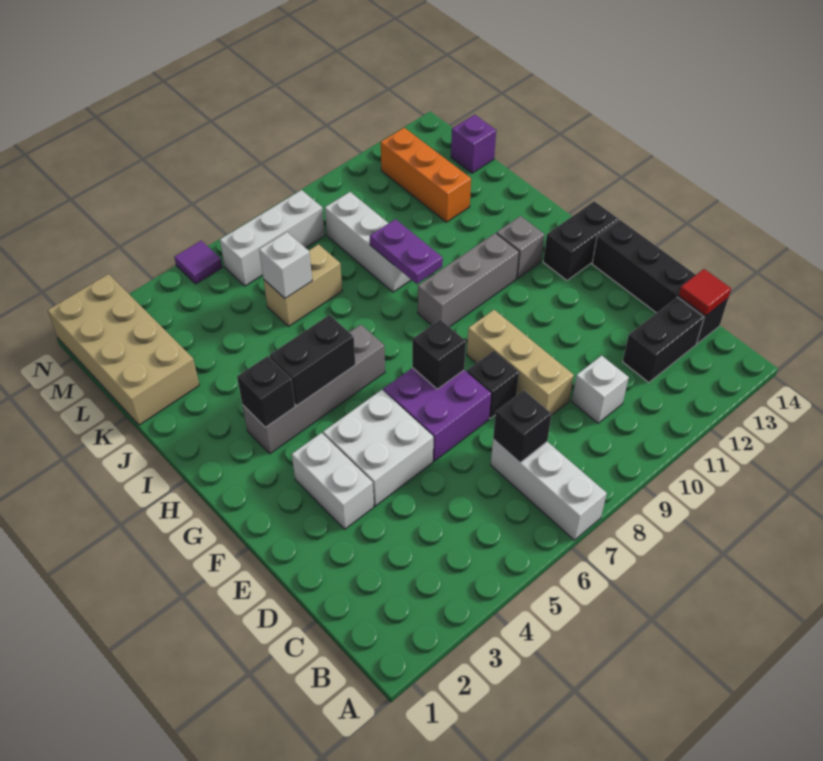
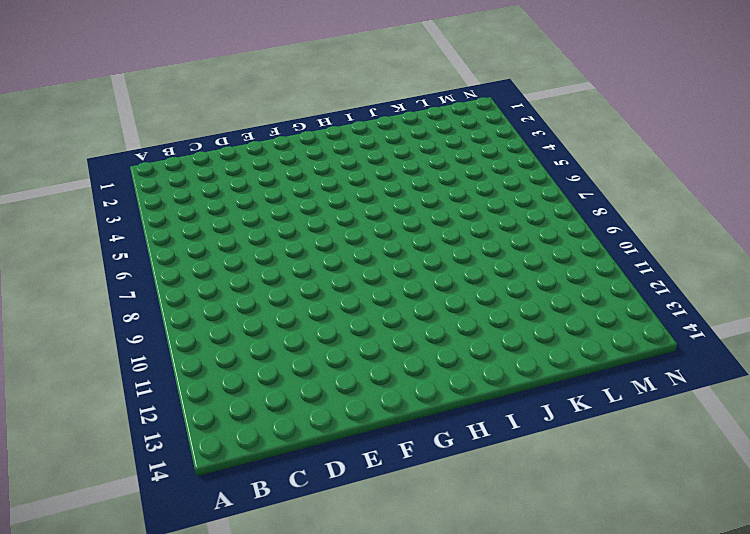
none -> white 1x3 brick [491,439,607,540]
none -> white 1x1 brick [572,356,629,423]
none -> black 1x2 brick [623,297,704,383]

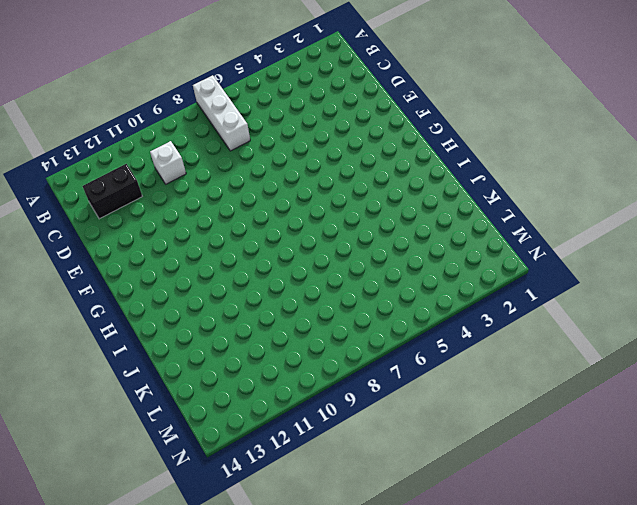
none -> black 1x4 brick [592,220,728,344]
none -> tan 1x3 brick [467,310,574,415]
none -> white 1x2 brick [292,433,374,529]

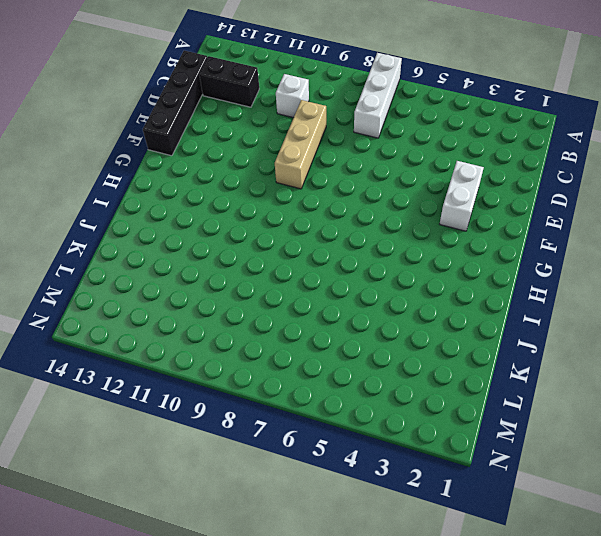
none -> white 2x2 brick [323,390,433,506]
none -> purple 2x2 brick [383,368,491,461]
none -> black 1x1 brick [467,351,519,418]

